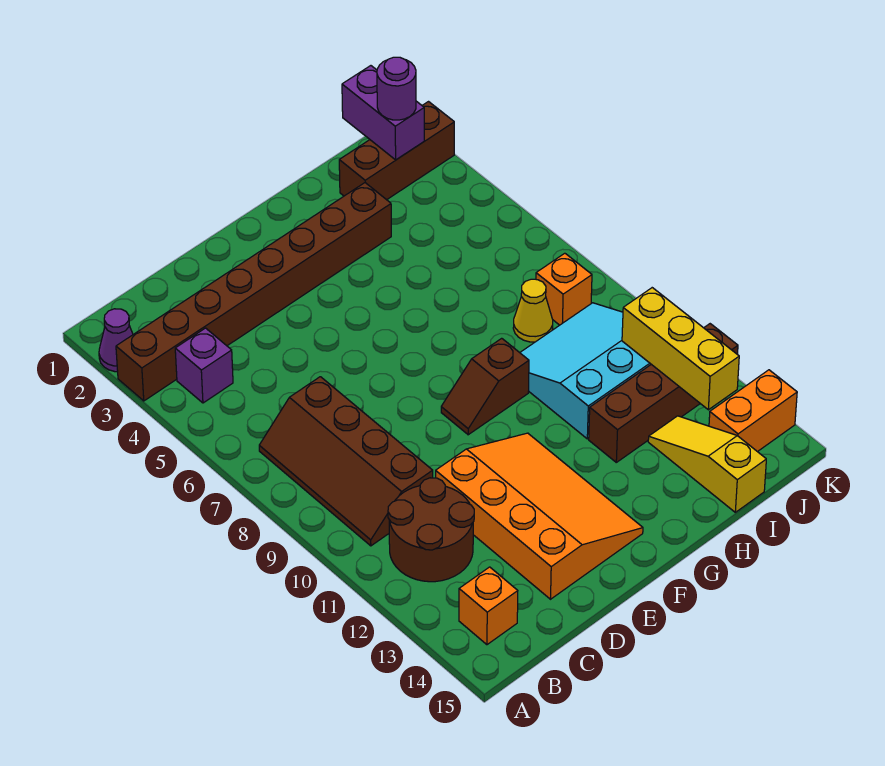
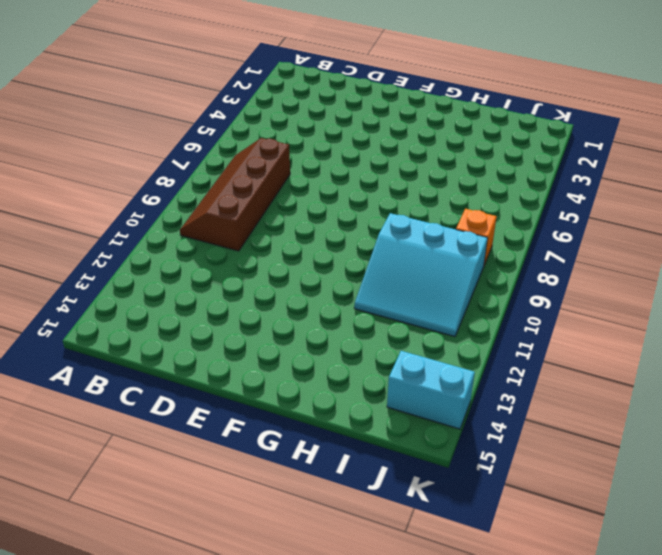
cyan 3x3 slope [354,213,488,337] -> cyan 3x3 slope turned to [520,303,651,439]
cyan 1x2 brick [387,351,475,429] -> orange 1x2 brick [709,370,797,452]
none -> purple 1x1 cone [99,309,133,372]
none -> brown 1x8 brick [116,183,391,401]
none -> purple 1x1 brick [175,328,233,403]

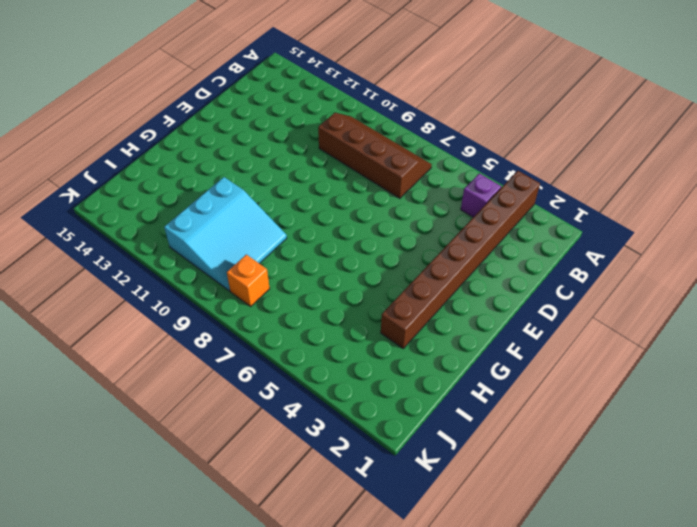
none -> purple 1x1 cone [99,309,133,372]
none -> brown 2x2 round brick [388,478,474,582]
none -> orange 1x1 brick [459,567,518,645]

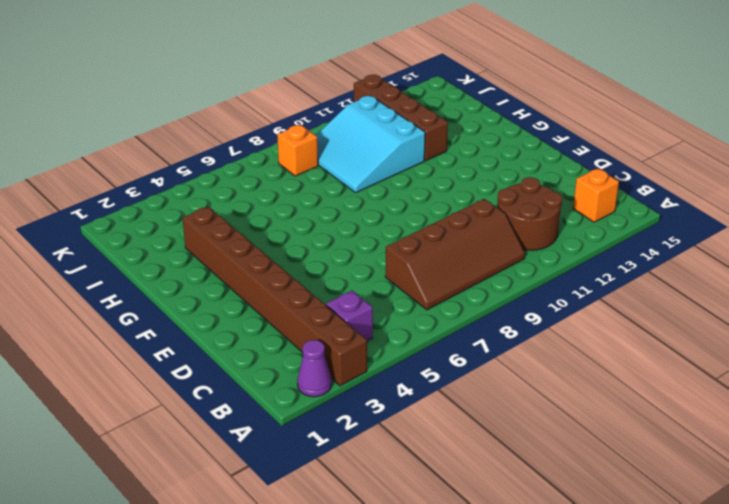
none -> orange 3x4 slope [436,433,643,599]
none -> brown 1x2 slope [441,338,529,435]
none -> brown 1x3 brick [339,102,454,200]

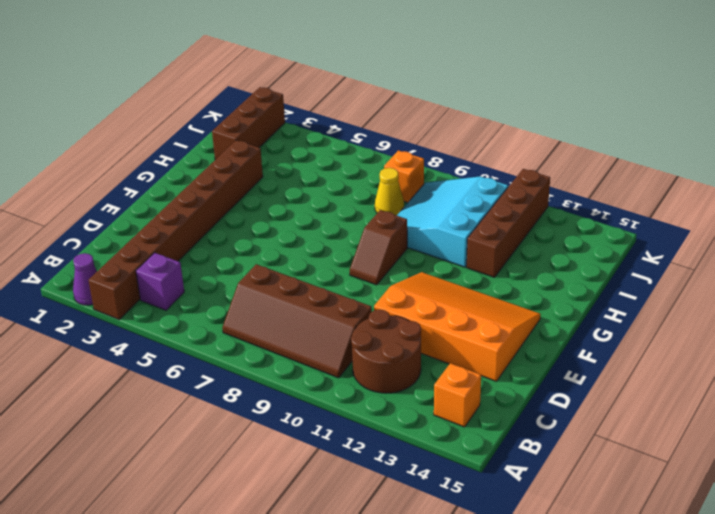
none -> yellow 1x3 slope [648,416,766,512]
none -> orange 1x2 brick [709,370,797,452]
none -> purple 1x2 brick [342,66,424,160]

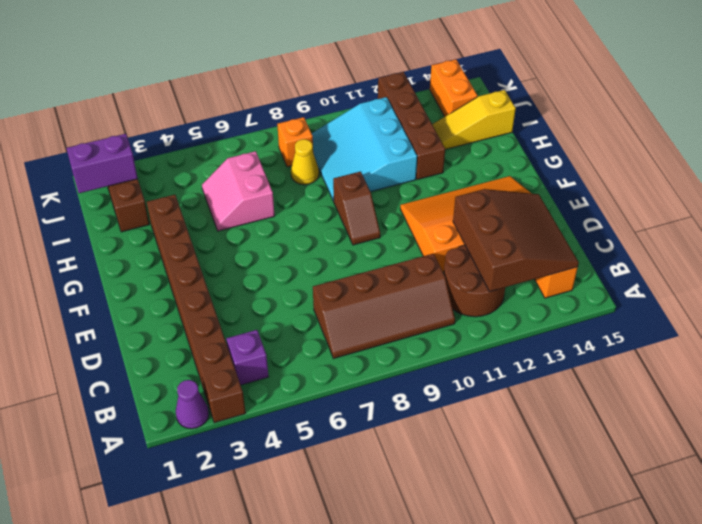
brown 3x3 slope [453,189,579,292] -> none
pink 2x2 slope [202,151,275,231] -> none
none -> yellow 1x3 brick [622,288,739,410]
none -> purple 1x1 round brick [377,57,416,120]

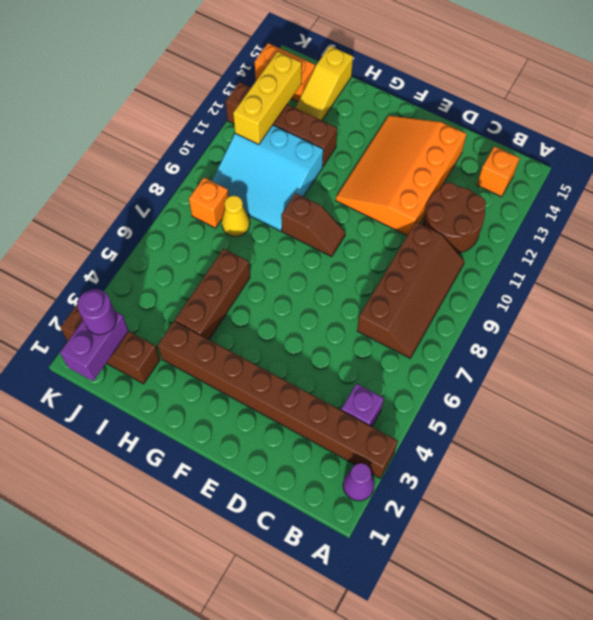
brown 1x3 brick [175,249,250,340] -> none

